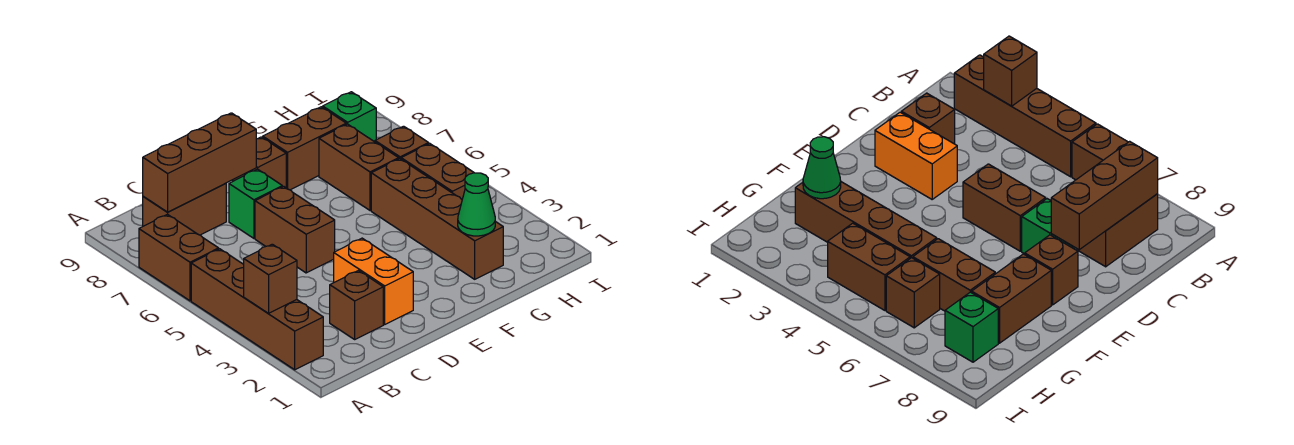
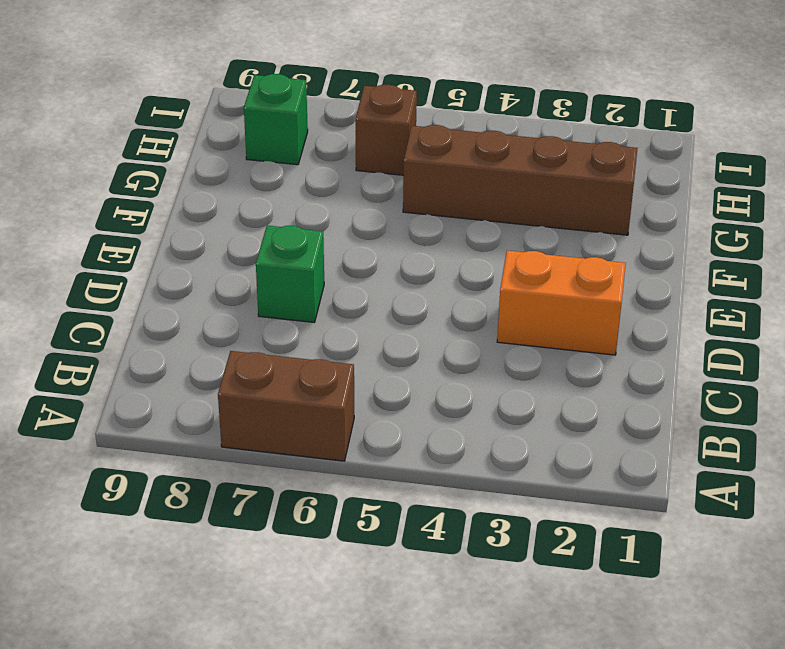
none -> brown 1x4 brick [191,249,323,370]
none -> brown 1x2 brick [143,183,226,235]
none -> brown 1x1 brick [330,271,383,339]

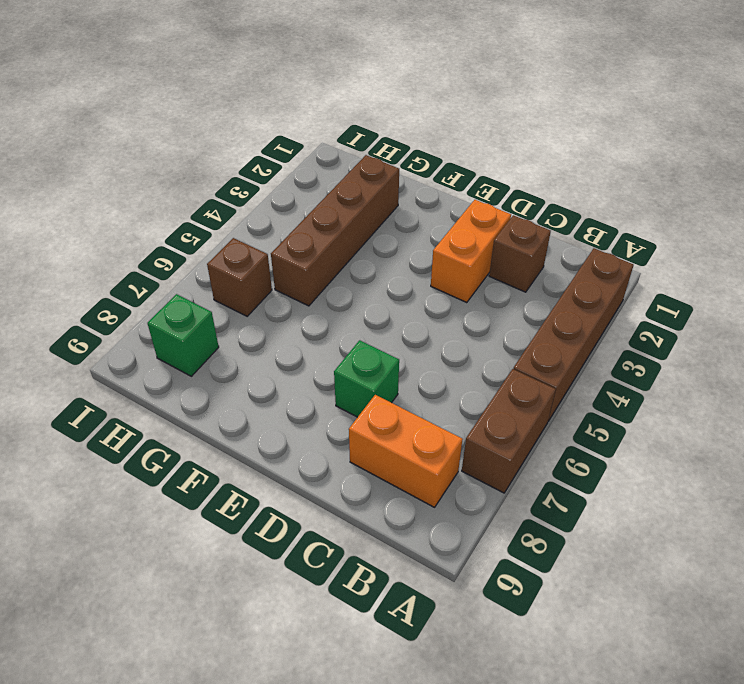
orange 1x2 brick [349,395,463,507] -> brown 1x2 brick [143,183,226,235]
none -> brown 1x2 brick [255,186,335,273]
none -> brown 1x1 brick [233,137,286,188]
none -> brown 1x2 brick [263,107,346,190]

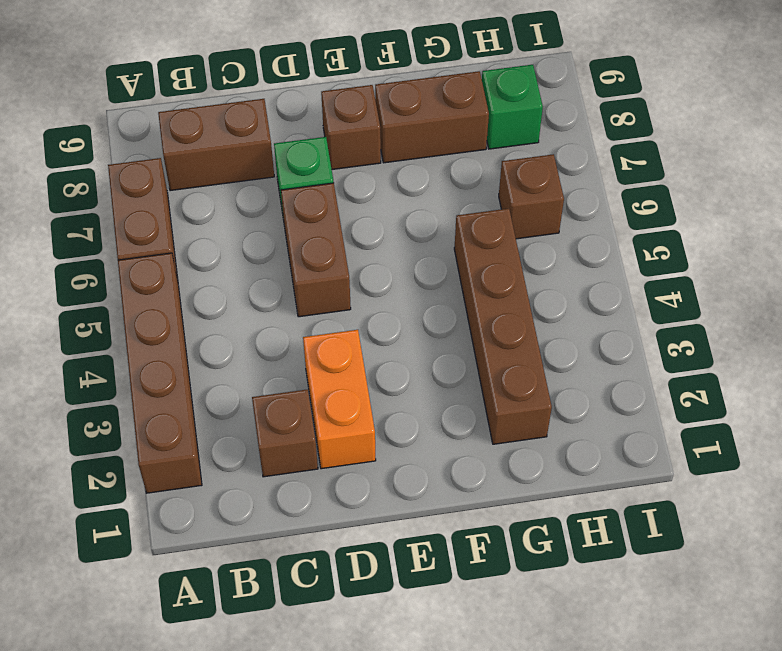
none -> brown 1x2 brick [319,124,399,210]
none -> brown 1x2 brick [401,144,474,199]
none -> brown 1x1 brick [244,244,297,313]

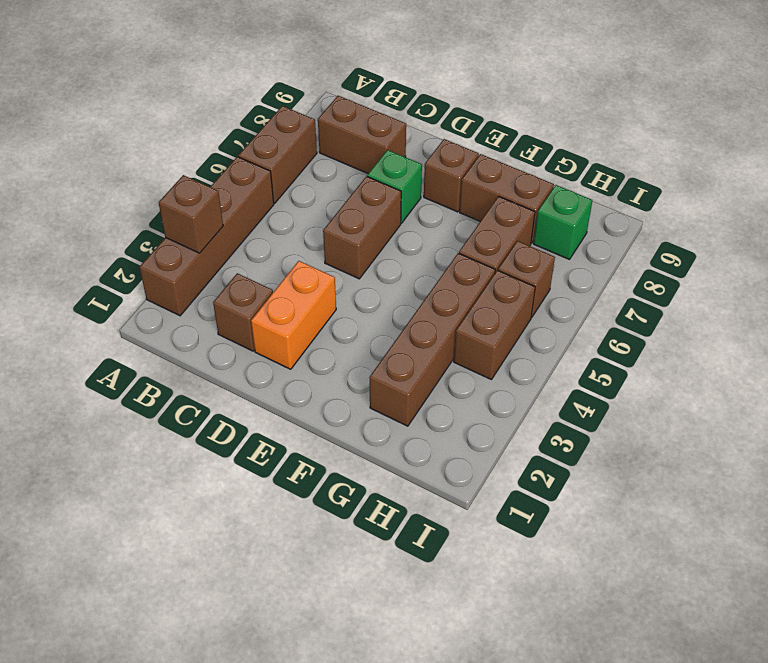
none -> brown 1x3 brick [143,113,256,212]
none -> green 1x1 cone [458,173,495,236]

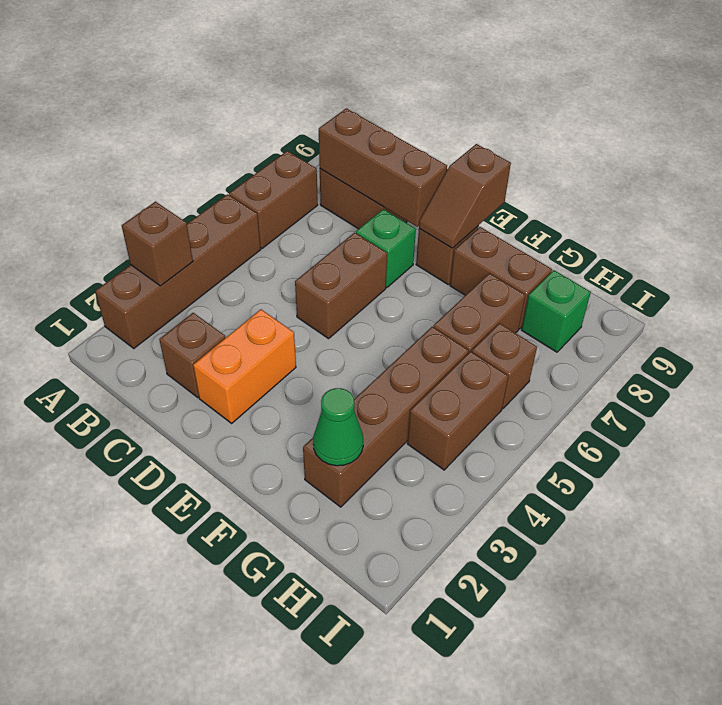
brown 1x2 slope [419,144,511,248] -> none

